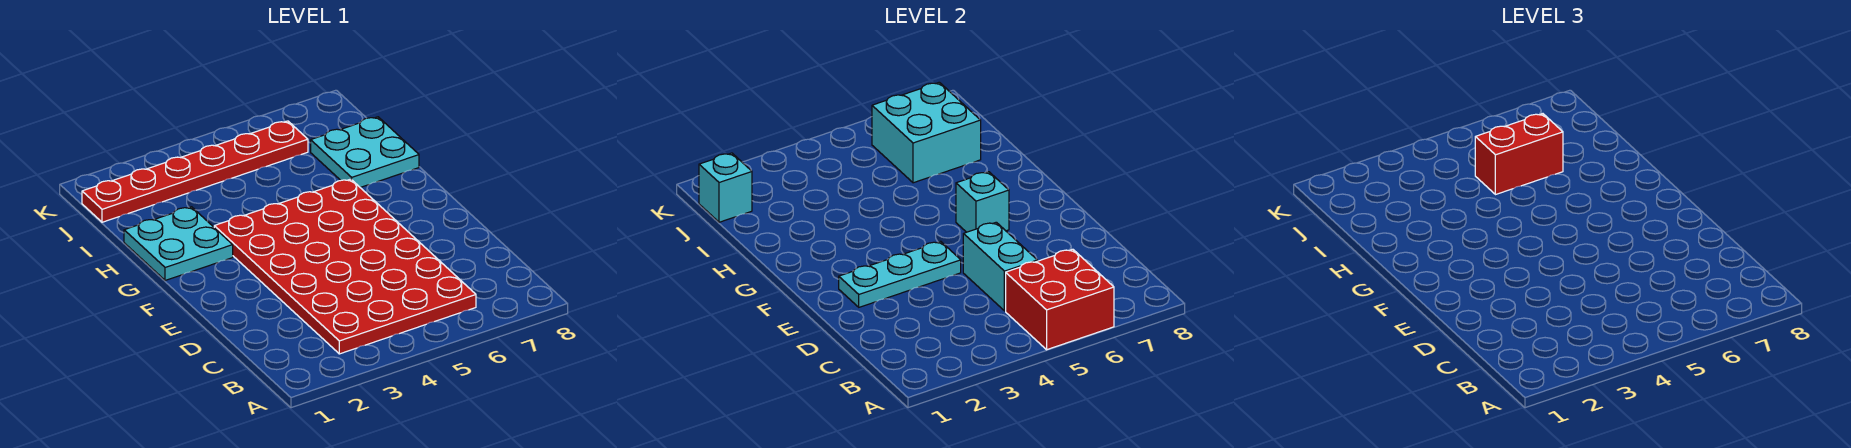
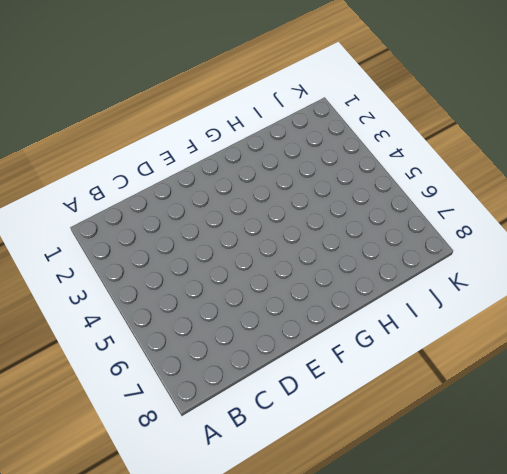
none -> red 4x6 plate [214,179,476,354]
none -> cyan 2x2 plate [124,207,233,281]

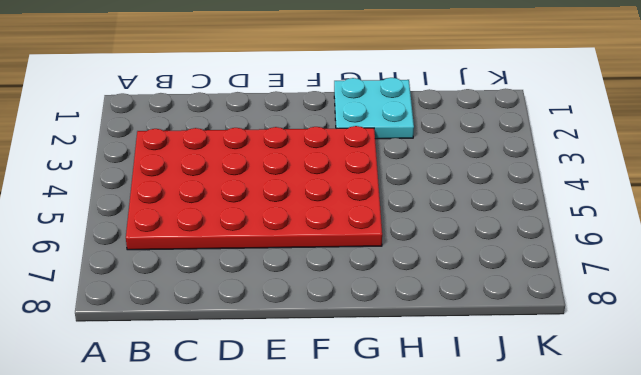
none -> cyan 2x2 plate [311,117,419,187]
none -> red 1x6 plate [82,121,308,222]

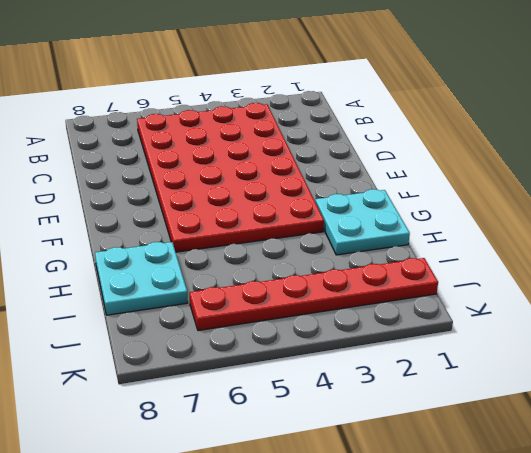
none -> red 2x2 brick [1006,249,1114,350]
none -> cyan 1x2 brick [963,222,1037,311]

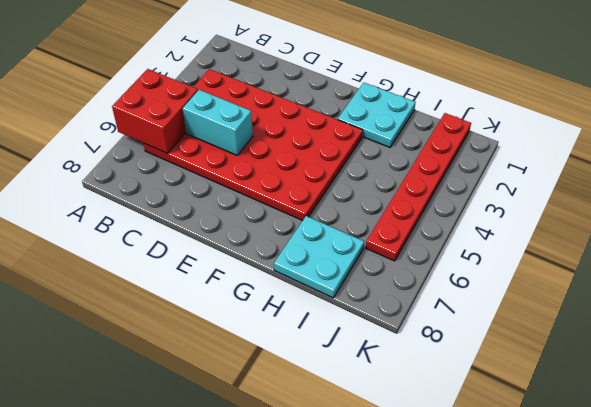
none -> cyan 1x3 plate [839,241,961,307]
none -> cyan 1x1 brick [956,172,1009,232]

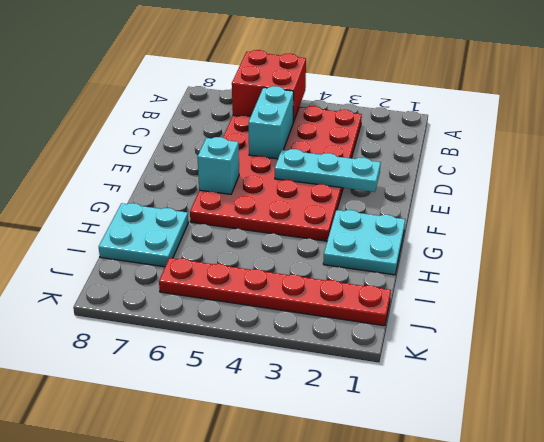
none -> cyan 2x2 brick [872,82,981,183]
none -> cyan 1x1 brick [699,153,752,222]

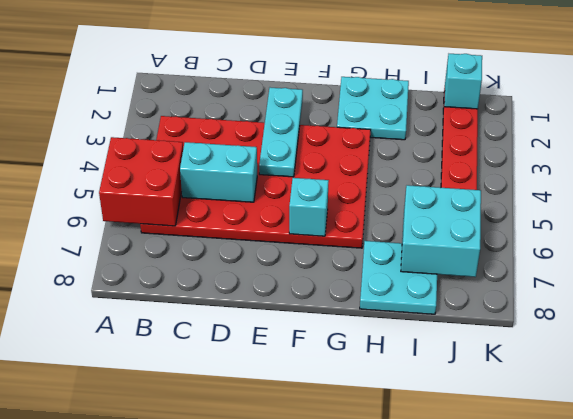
none -> red 1x2 brick [1475,114,1563,195]

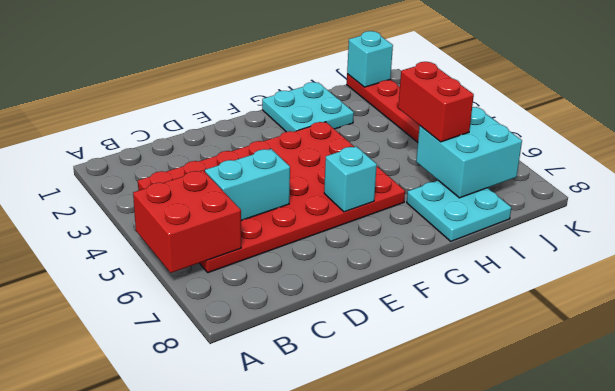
none -> cyan 1x3 plate [839,241,961,307]

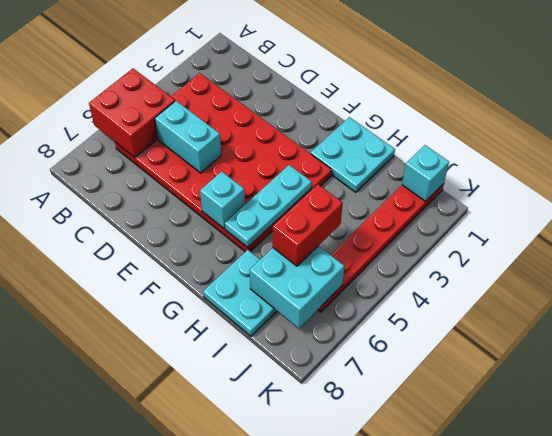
cyan 1x3 plate [225,165,312,247] -> cyan 1x3 plate moved to [839,241,961,307]

